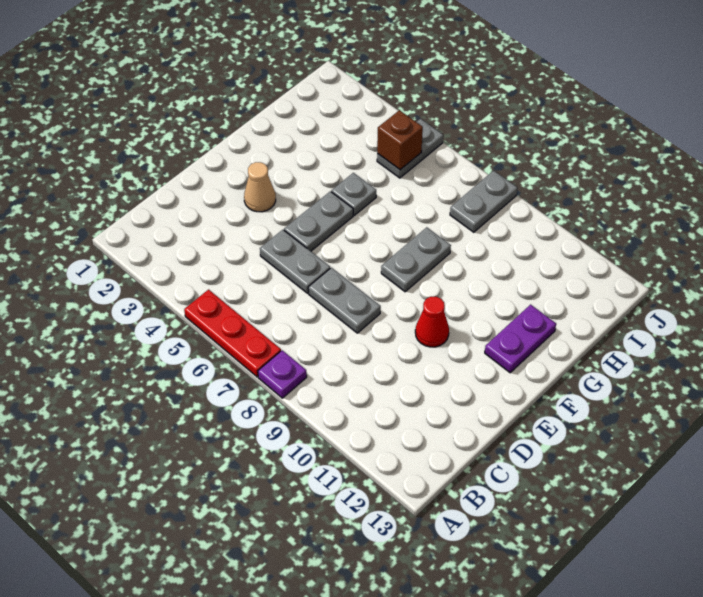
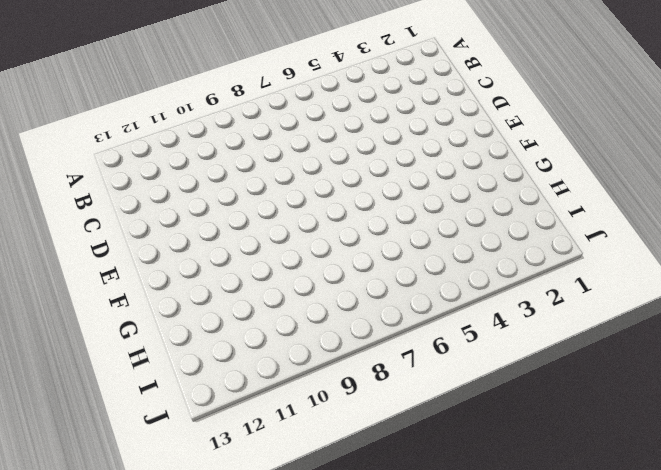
none -> red 1x3 plate [184,290,281,377]
none -> purple 1x1 plate [258,350,307,398]
none -> grey 1x2 plate [260,230,330,293]

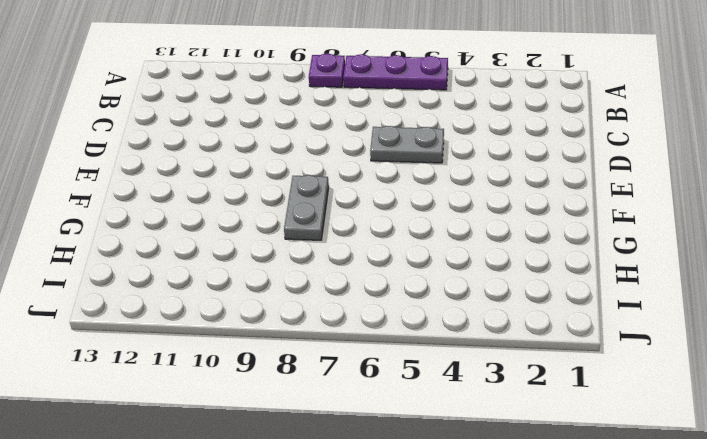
purple 1x3 plate [343,54,448,90] -> red 1x3 plate [184,290,281,377]
none -> grey 1x2 plate [308,268,381,333]
none -> tan 1x1 cone [244,162,276,212]
none -> grey 1x2 plate [284,191,353,251]

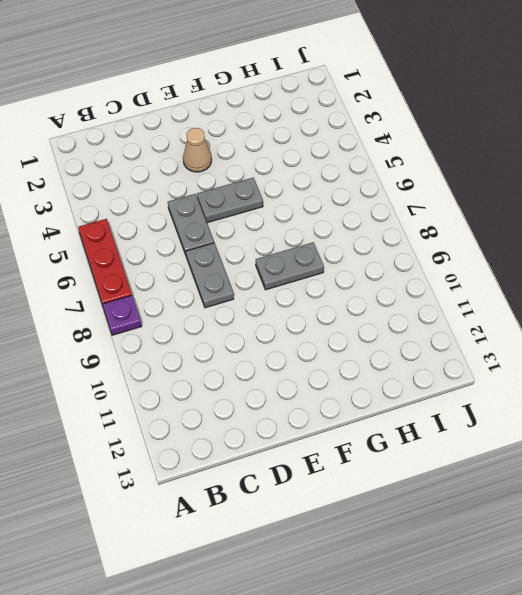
none -> red 1x1 cone [415,297,449,347]
none -> purple 1x2 plate [485,305,556,373]
none -> grey 1x1 plate [331,173,376,215]

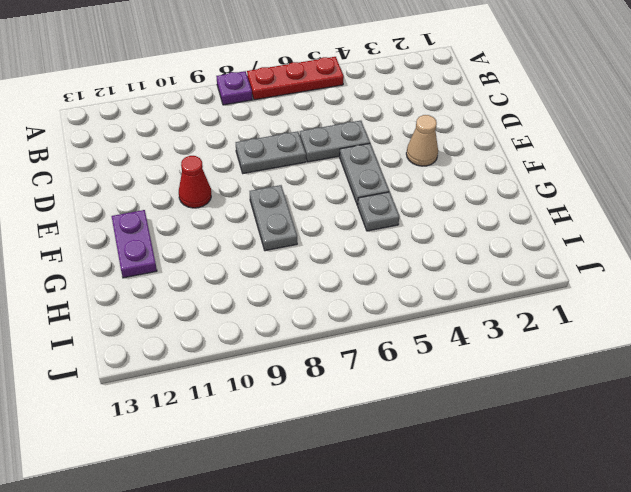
none -> grey 1x2 plate [377,119,443,178]
none -> grey 1x2 plate [450,171,517,232]
none -> brown 1x1 brick [377,110,423,170]

